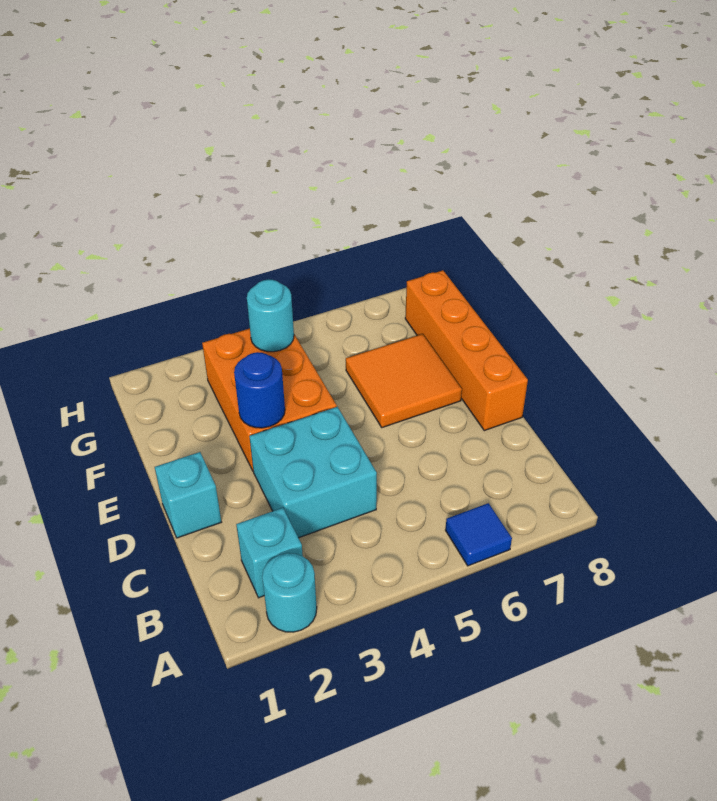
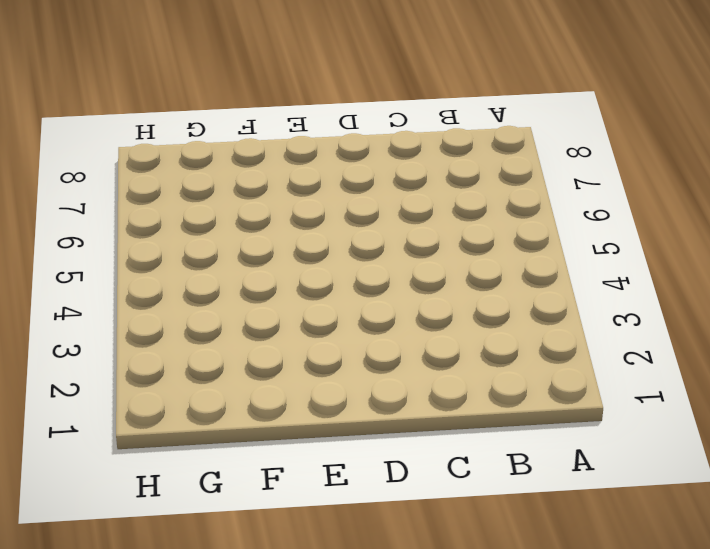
none -> cyan 1x1 round brick [262,553,317,632]
none -> blue 1x1 tile [446,503,512,566]

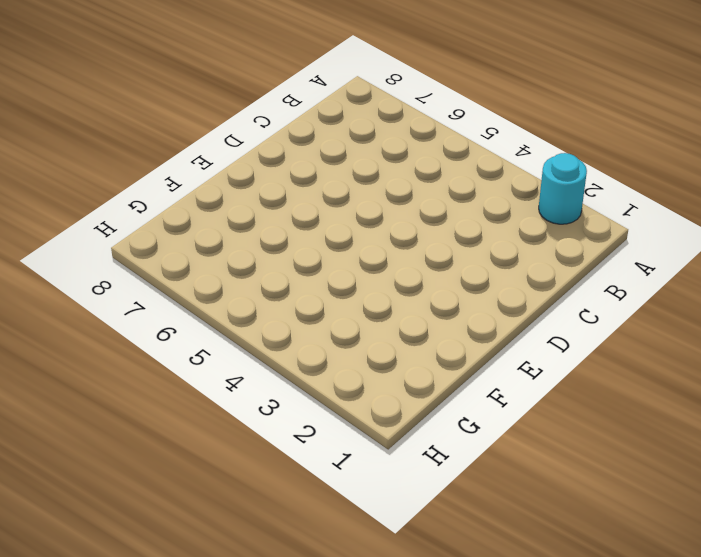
none -> blue 1x1 tile [446,503,512,566]
none -> cyan 1x1 brick [236,508,303,598]

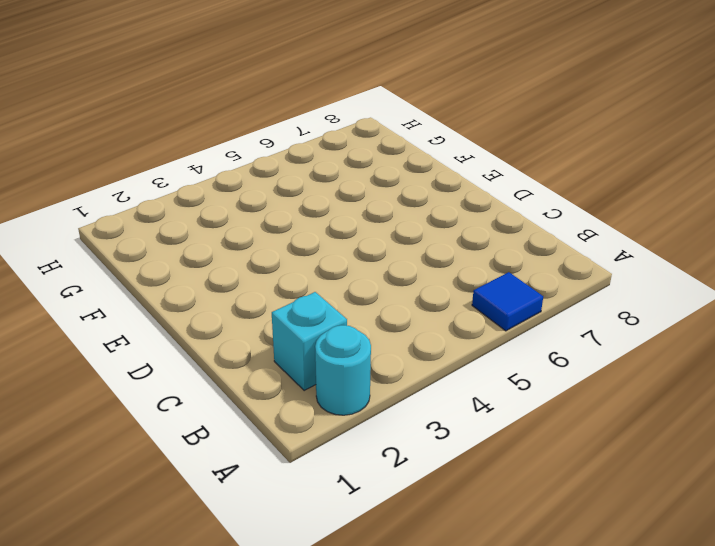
none -> cyan 2x2 brick [249,407,377,538]
none -> cyan 1x1 brick [155,452,221,538]

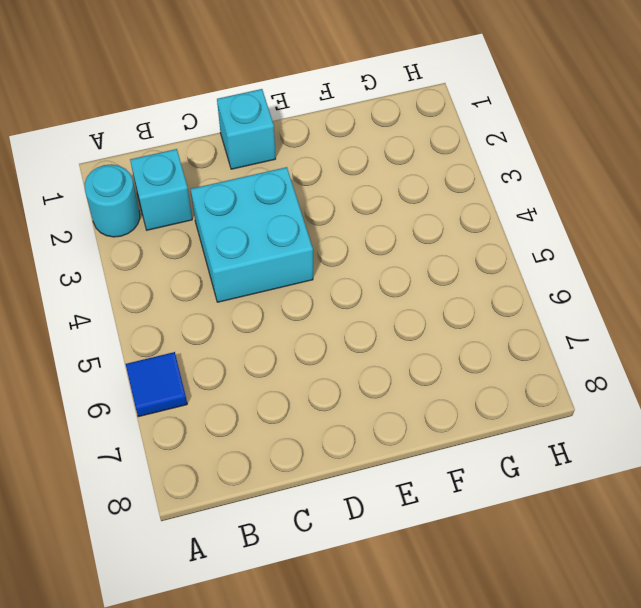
none -> orange 1x4 brick [405,270,528,431]
none -> orange 2x3 brick [202,328,337,470]

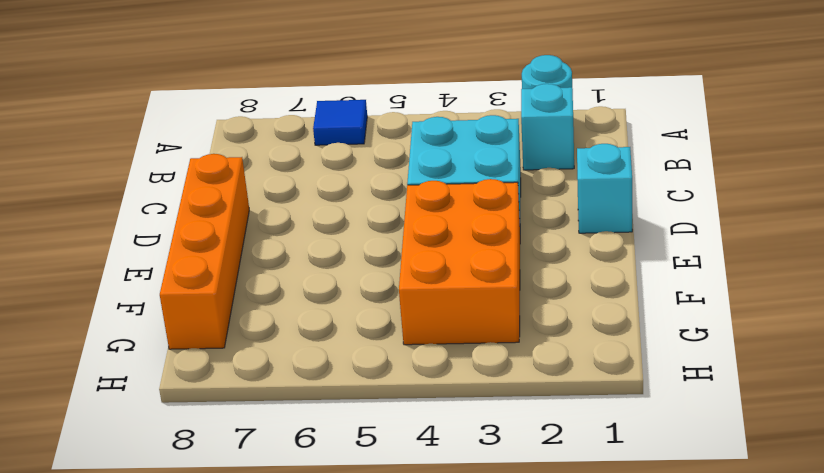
none -> orange 2x2 tile [346,334,462,428]
none -> blue 1x1 round brick [234,352,285,428]

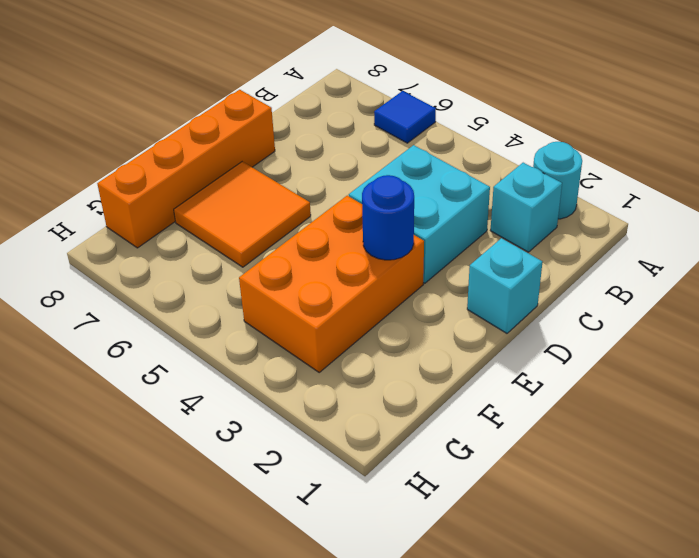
none -> cyan 1x1 round brick [247,279,294,352]

